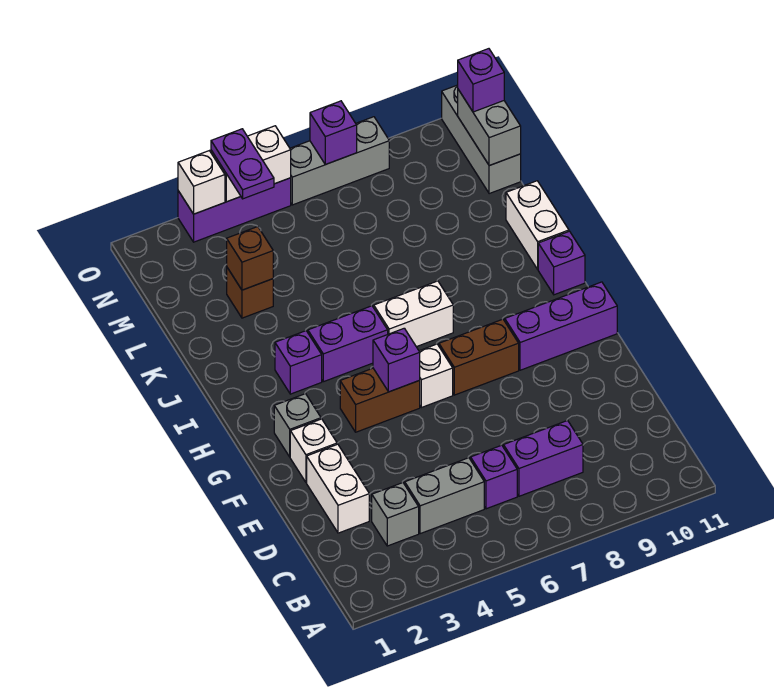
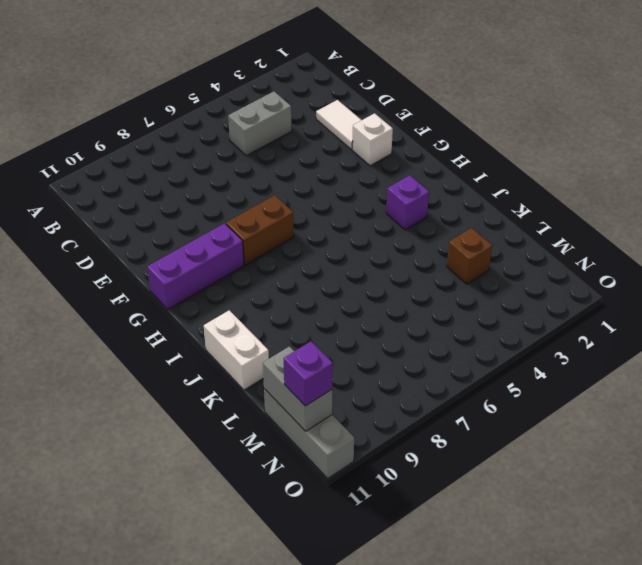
white 1x2 tile [316,100,361,150] -> white 1x2 brick [307,444,369,533]
none -> grey 1x1 brick [372,483,419,546]
none -> purple 1x1 brick [471,445,517,509]
none -> purple 1x2 brick [504,420,583,496]

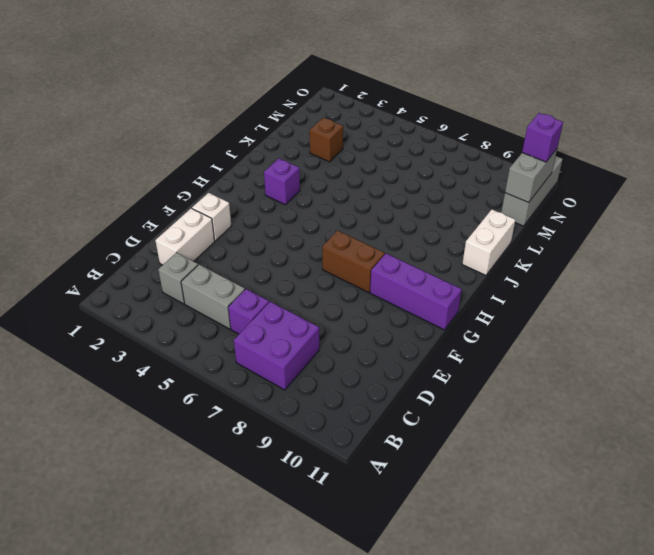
purple 2x2 brick [234,302,319,390] -> purple 1x2 brick [504,420,583,496]
none -> grey 1x1 brick [274,394,321,457]
none -> brown 1x2 brick [340,368,420,432]
none -> white 1x1 brick [419,344,453,408]

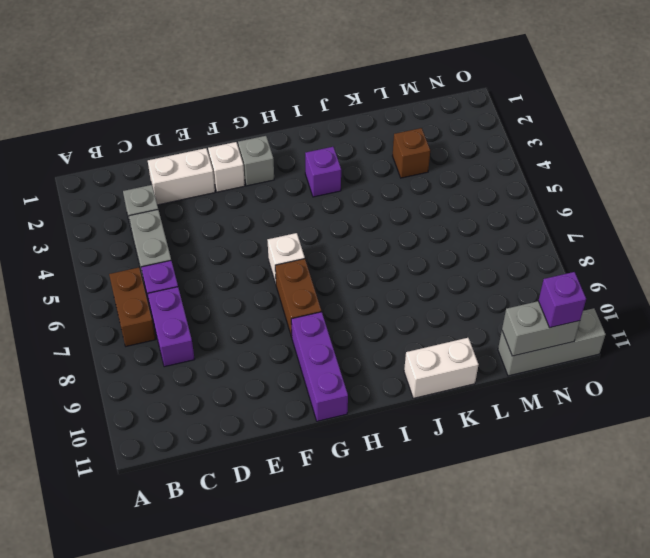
brown 1x2 brick [109,268,156,346] -> brown 1x2 brick moved to [340,368,420,432]
none -> purple 1x2 brick [308,306,388,382]
none -> white 1x2 brick [374,281,453,347]
none -> purple 1x1 brick [538,231,585,295]

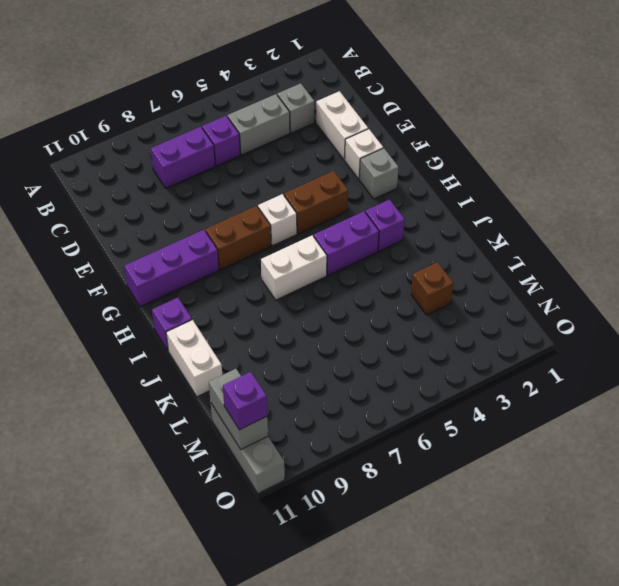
none -> purple 1x3 brick [178,178,291,242]
none -> grey 1x3 brick [290,117,389,205]
none -> purple 1x1 brick [373,328,420,392]

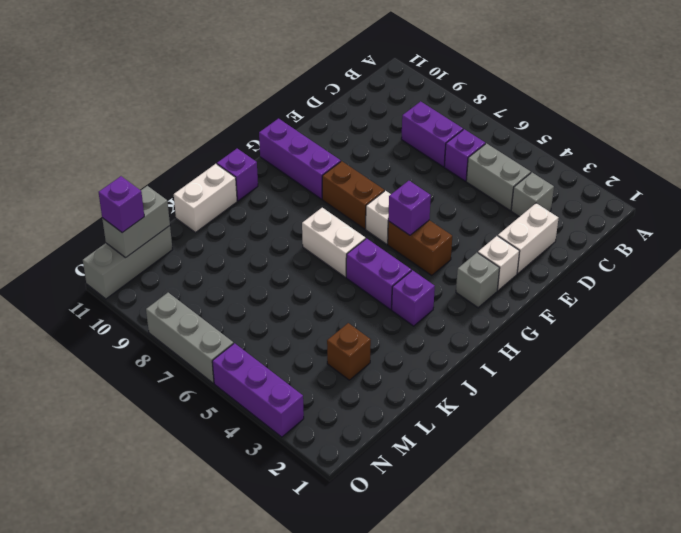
none -> brown 1x1 brick [227,226,273,290]
none -> white 1x1 brick [178,151,225,214]
none -> white 1x2 brick [211,126,291,202]

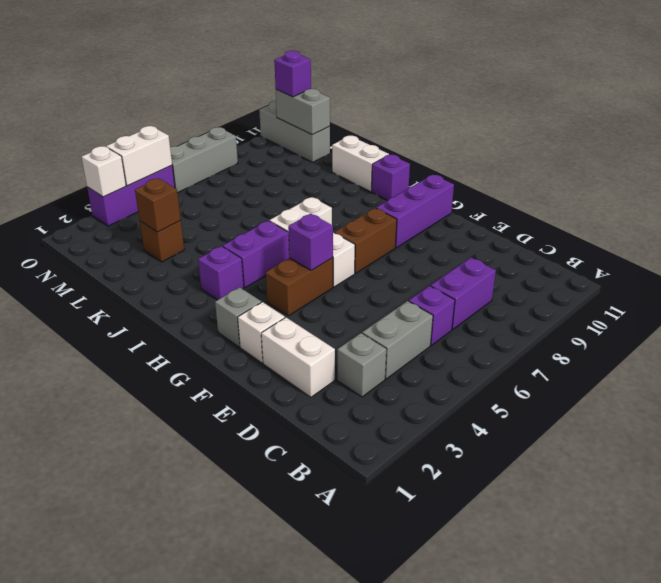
none -> purple 1x1 brick [310,101,357,164]
none -> purple 1x2 plate [211,129,274,199]

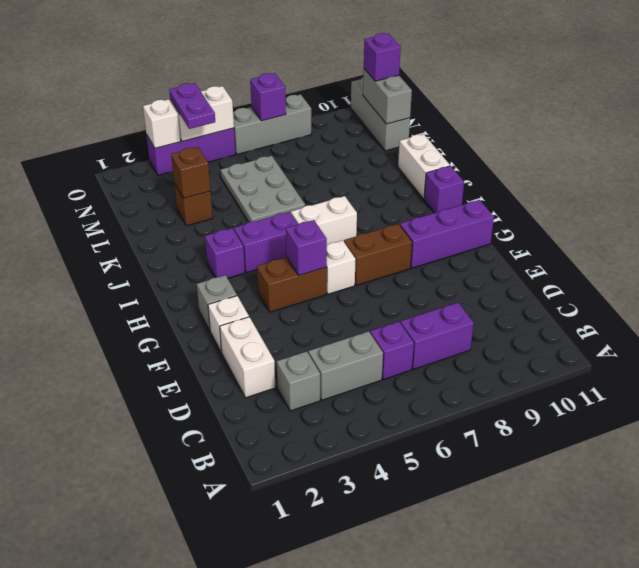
grey 2x3 plate [221,156,305,222] -> none

